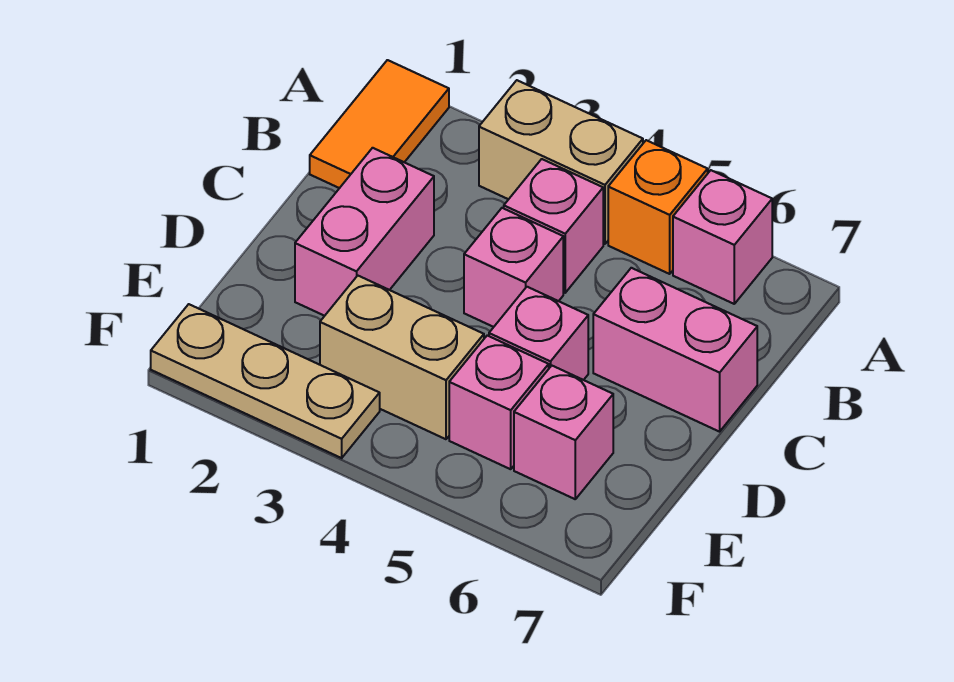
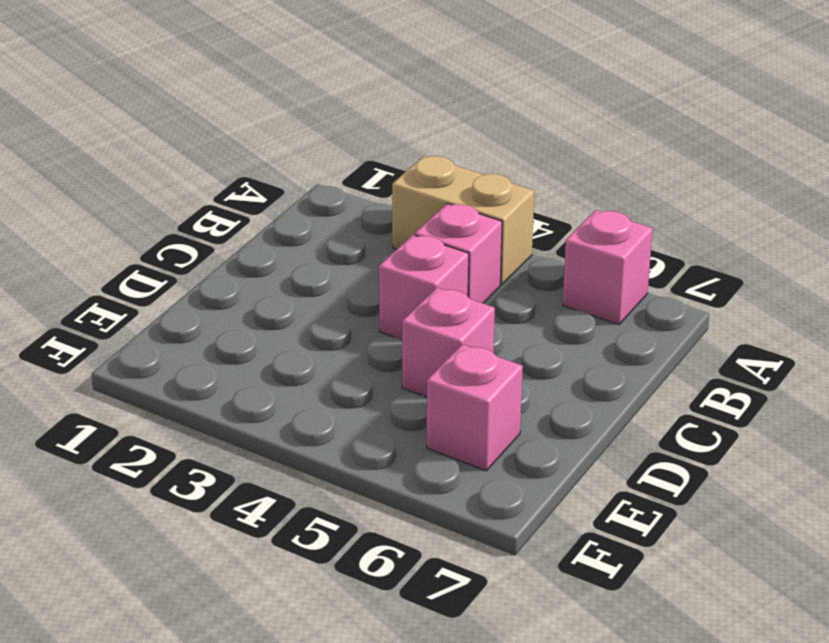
none -> orange 1x2 tile [310,60,449,188]
none -> orange 1x1 brick [608,140,708,274]
none -> pink 1x2 brick [295,148,434,316]

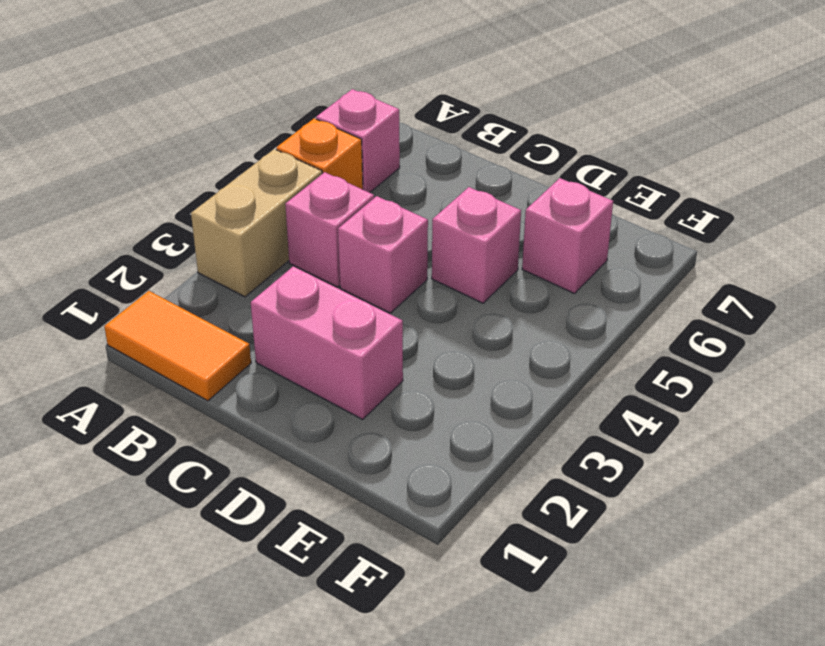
none -> pink 1x2 brick [593,268,757,432]
none -> tan 1x2 brick [320,276,484,439]
none -> pink 1x1 brick [449,336,549,469]

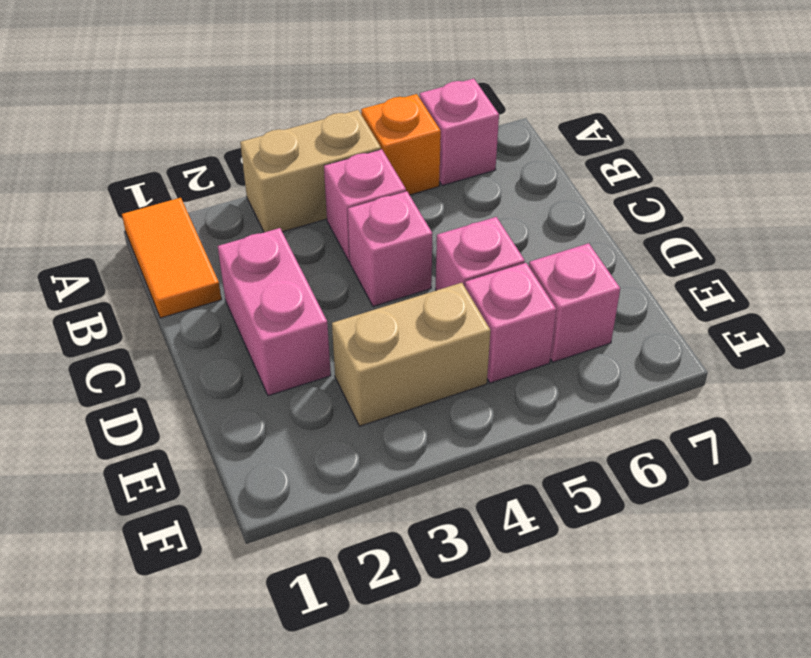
none -> pink 1x2 brick [593,268,757,432]
none -> tan 1x3 plate [151,304,380,458]

